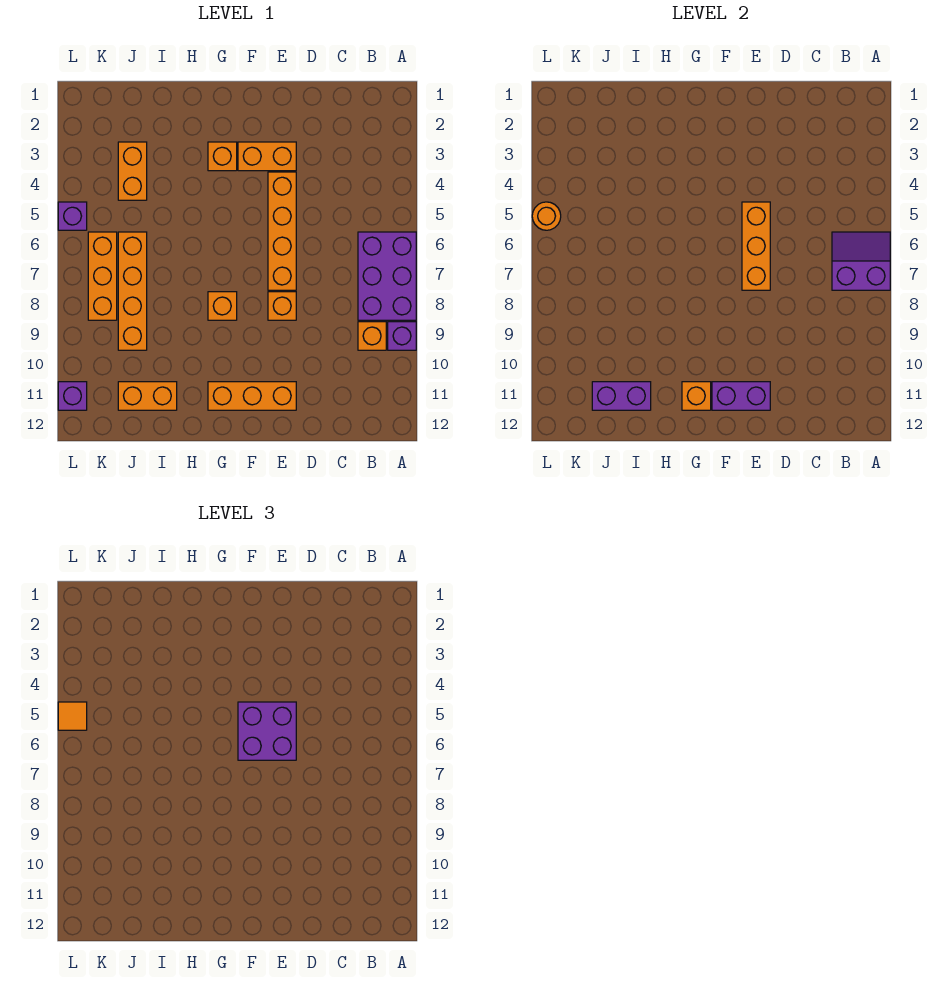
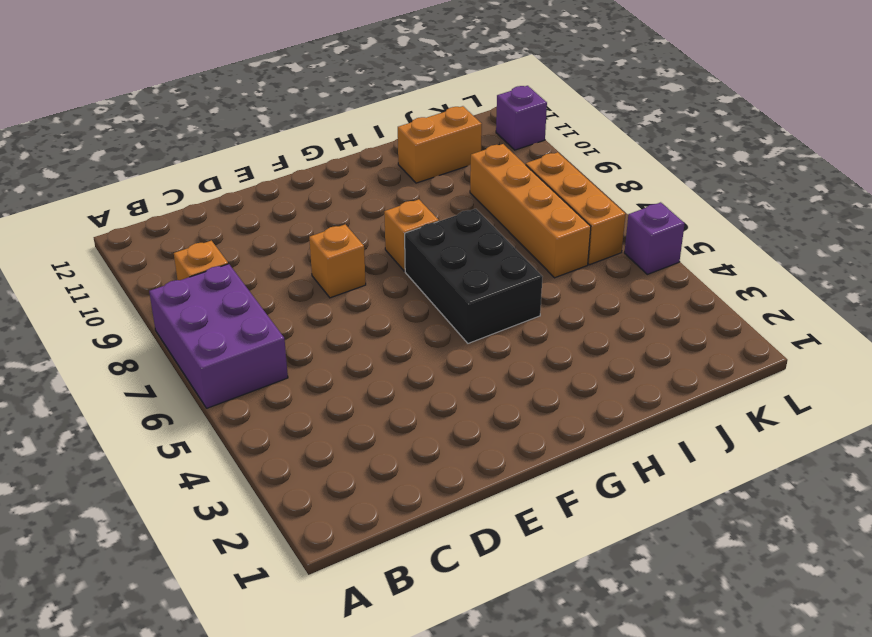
black 2x3 brick [405,209,543,343] -> none
none -> purple 1x1 brick [388,322,416,350]
none -> orange 1x2 brick [238,142,296,171]
none -> orange 1x4 brick [268,172,296,290]

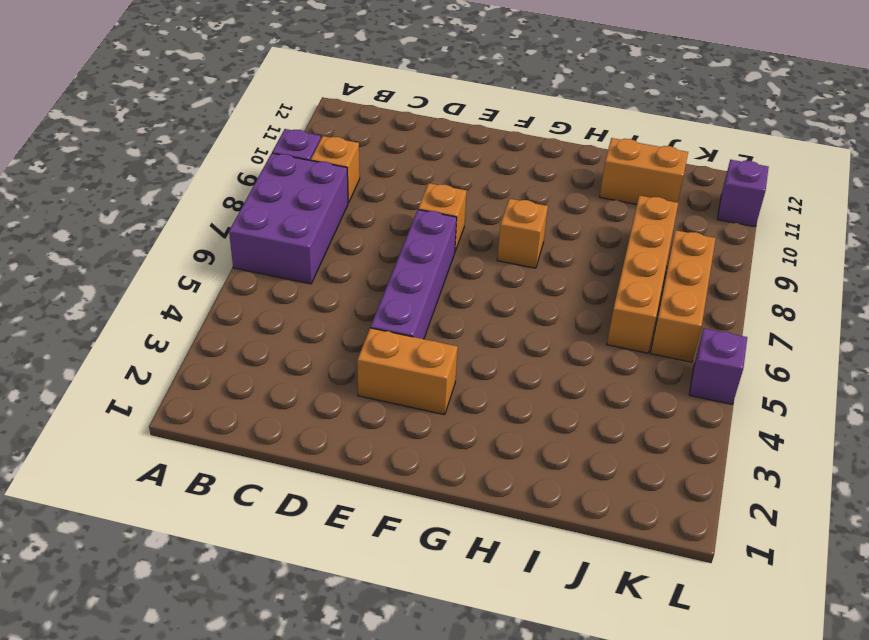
purple 1x4 brick [371,210,457,339] -> orange 1x4 brick [268,172,296,290]
none -> orange 1x3 brick [208,382,296,410]
none -> orange 1x1 brick [208,142,237,171]
none -> orange 1x2 brick [118,142,147,200]

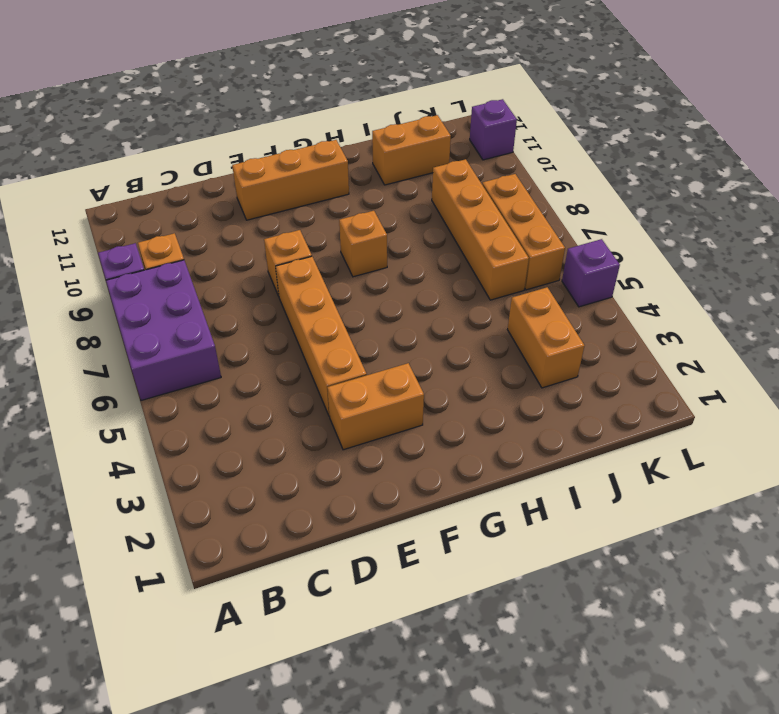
none -> orange 1x1 brick [208,142,237,171]
none -> purple 2x2 slope [832,232,890,290]
none -> orange 1x3 brick [742,202,770,290]

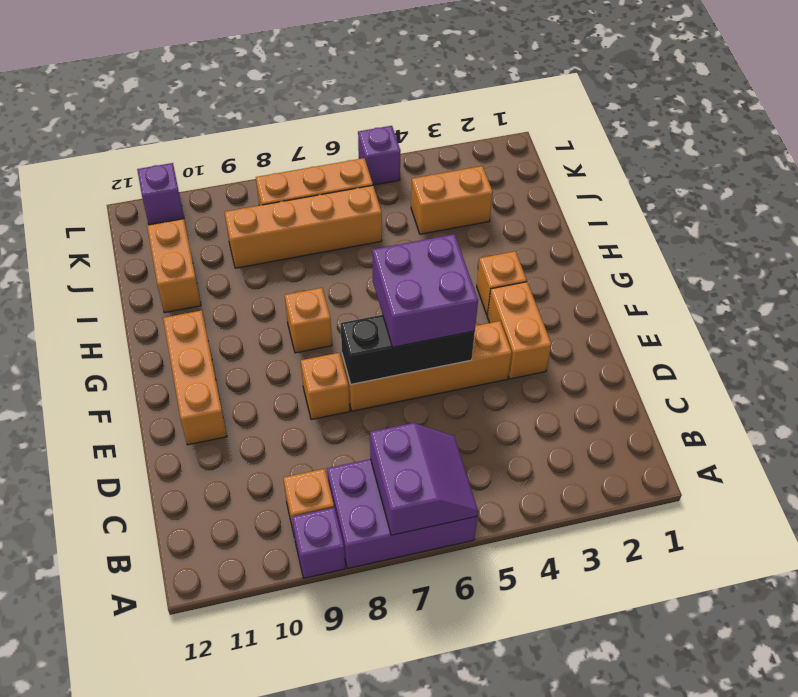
black 1x3 brick [341,315,475,384] -> orange 1x3 brick [742,202,770,290]
none -> purple 1x2 brick [712,382,770,410]
none -> orange 1x1 brick [682,382,711,410]
none -> purple 1x2 brick [592,382,651,410]

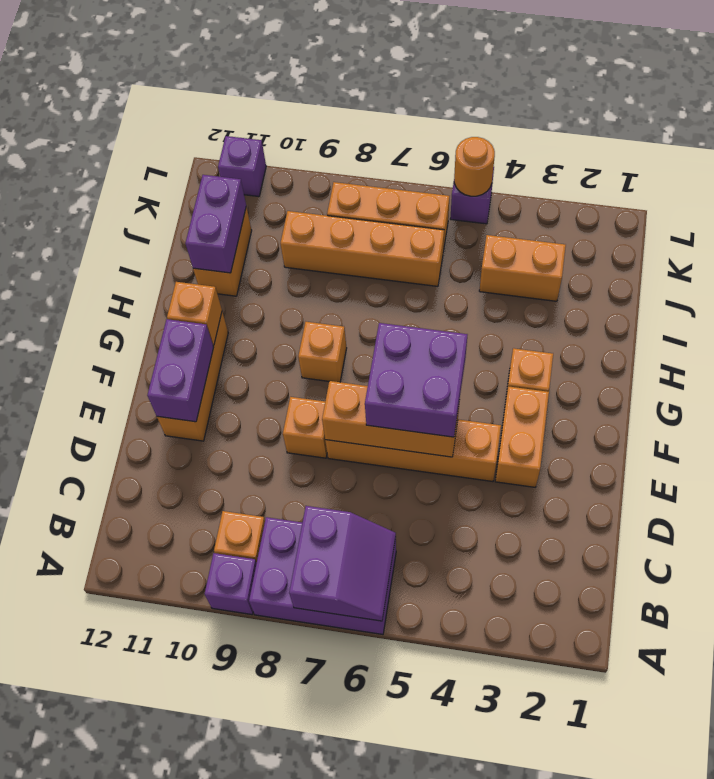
none -> orange 1x1 tile [58,702,87,730]

